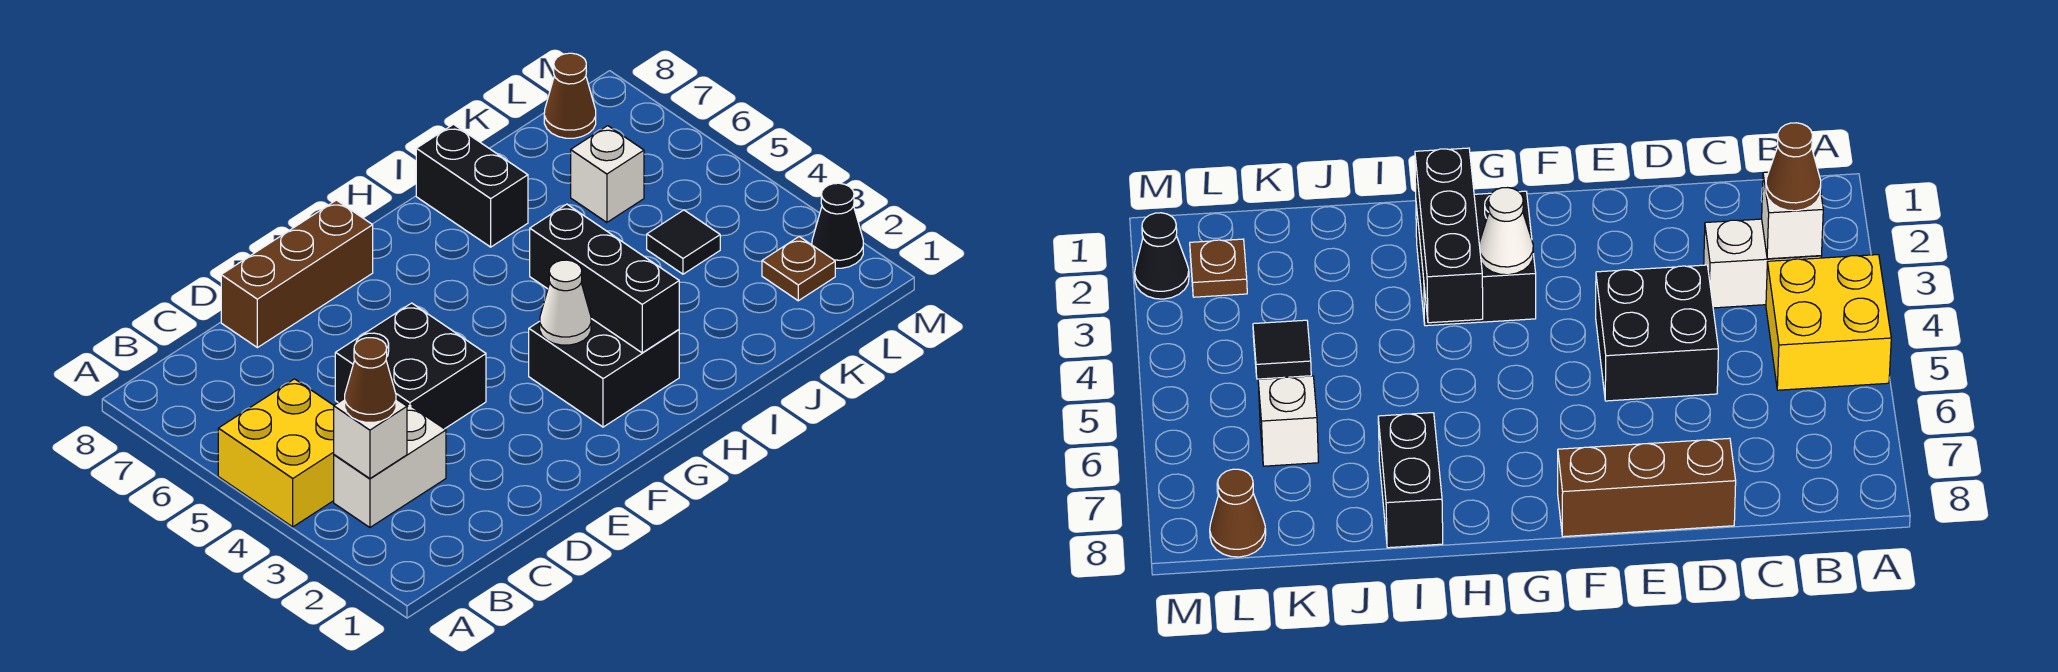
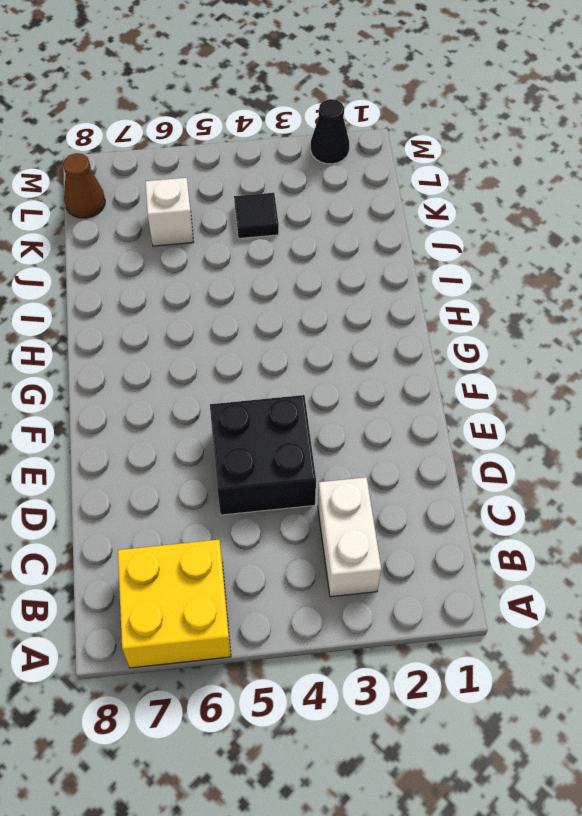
yellow 2x2 brick [118,540,231,668] -> yellow 2x2 brick moved to [218,379,334,527]
none -> brown 1x3 brick [221,200,373,348]
none -> black 2x2 brick [529,319,679,427]
none -> black 1x2 brick [416,124,528,247]

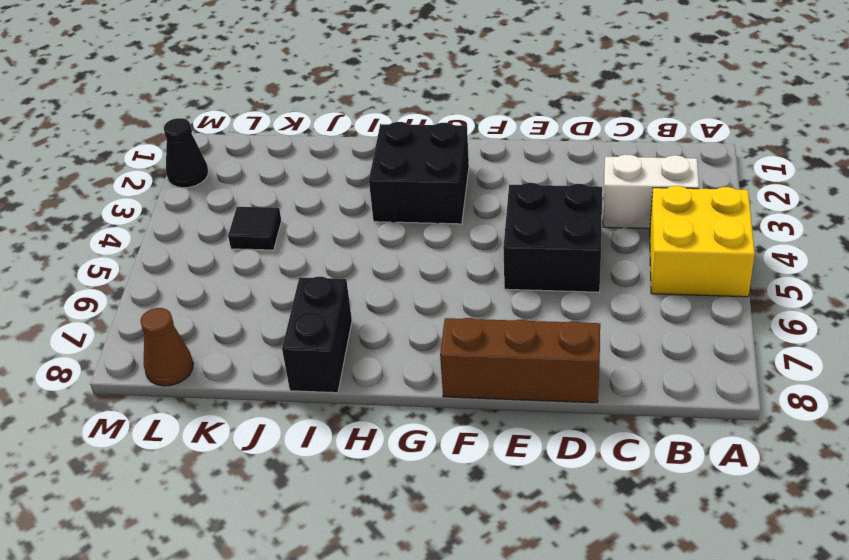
none -> white 1x1 brick [571,126,644,222]
none -> brown 1x1 plate [762,237,835,301]
none -> white 1x1 brick [334,399,407,479]

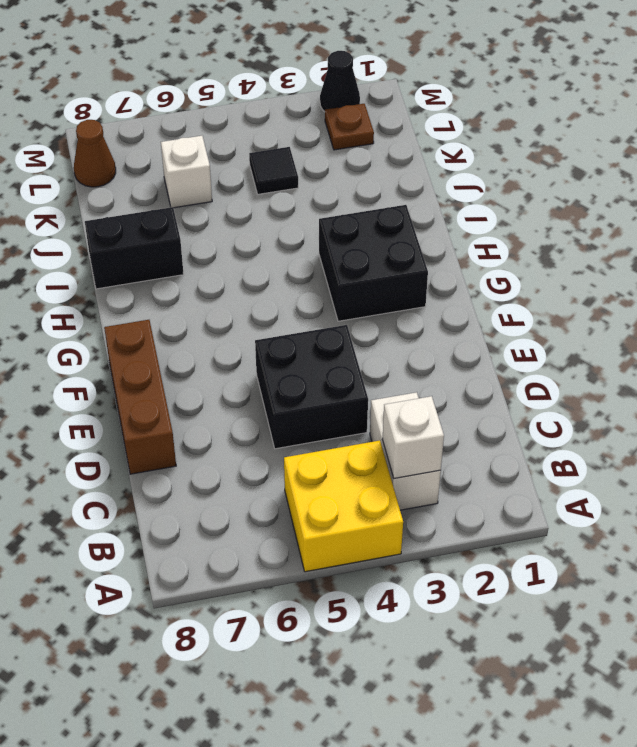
none -> white 1x1 cone [540,260,591,345]
none -> black 1x3 brick [530,204,679,353]
none -> brown 1x1 cone [345,338,396,422]

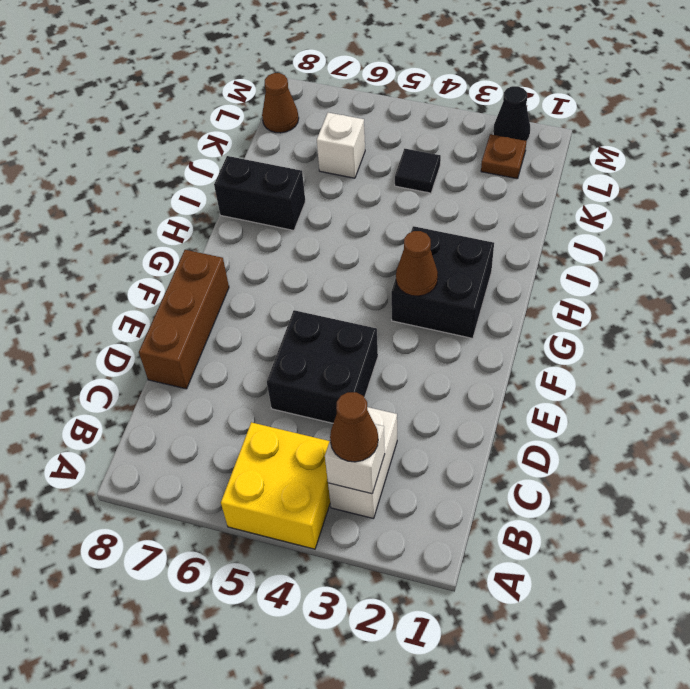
brown 1x1 cone [396,231,438,296] -> white 1x1 cone [540,260,591,345]
none -> black 1x3 brick [530,204,679,353]

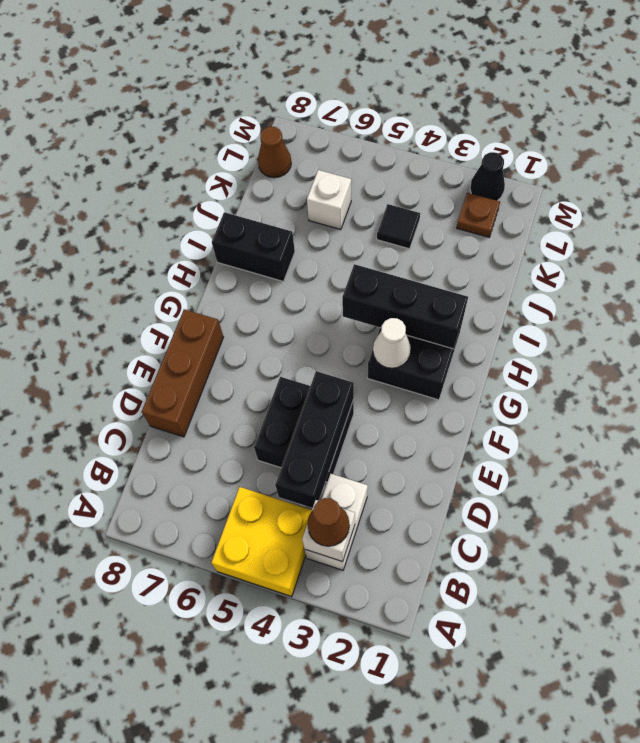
black 1x3 brick [275,371,354,508] -> none

